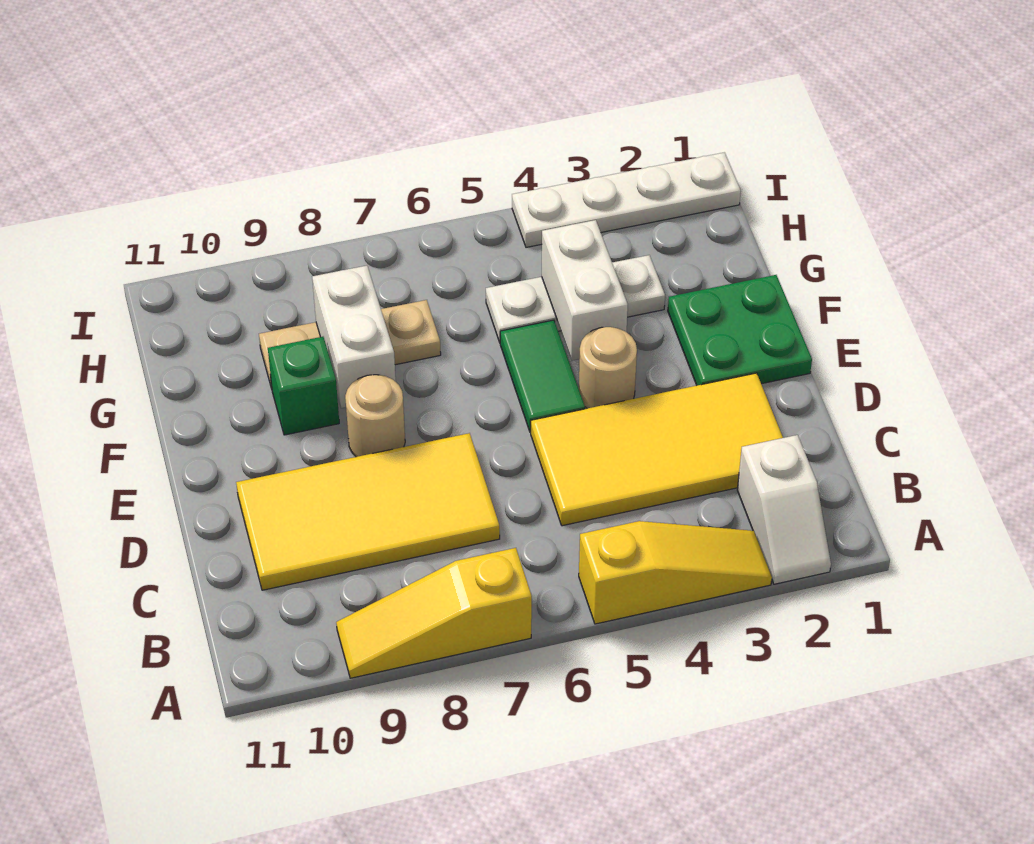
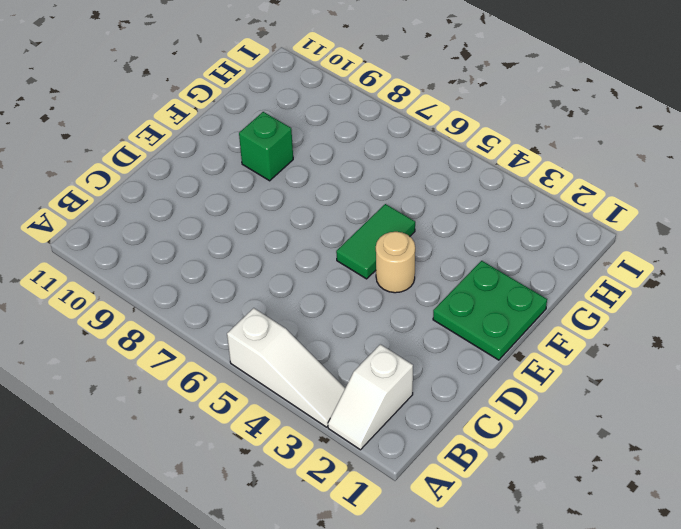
white 1x3 slope [227,308,345,427] -> yellow 1x3 slope [579,521,772,624]
none -> yellow 1x3 slope [336,548,532,678]
none -> yellow 2x4 tile [531,373,783,526]
none -> yellow 2x4 tile [236,433,500,590]

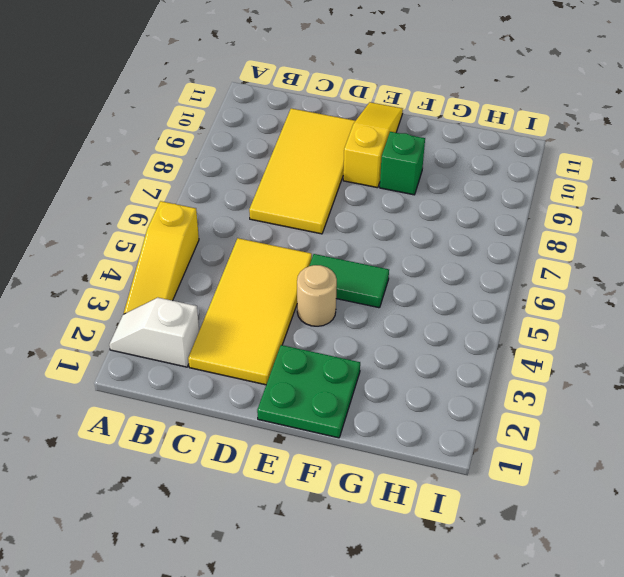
yellow 1x3 slope [343,102,403,188] -> yellow 1x3 slope moved to [336,548,532,678]
none -> tan 1x1 round brick [345,375,405,457]
none -> white 1x3 plate [486,255,665,342]
none -> tan 1x3 plate [259,300,441,389]

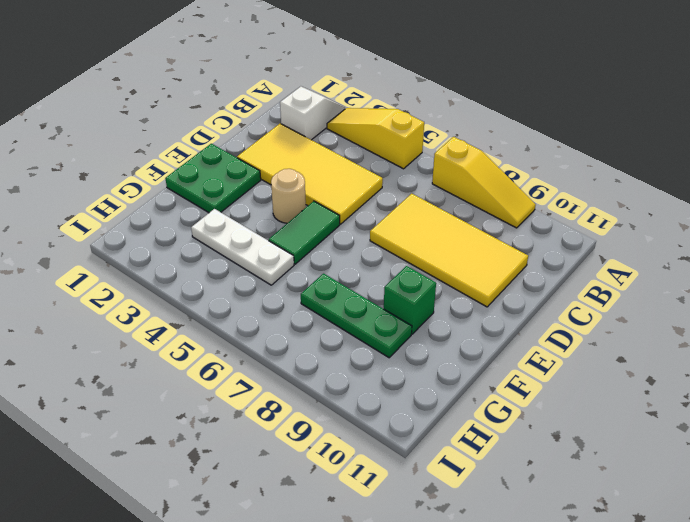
green 1x3 plate [301,274,412,358] -> tan 1x3 plate [259,300,441,389]
none -> tan 1x1 round brick [345,375,405,457]
none -> white 1x4 plate [512,152,741,247]
none -> white 1x2 brick [542,220,628,361]

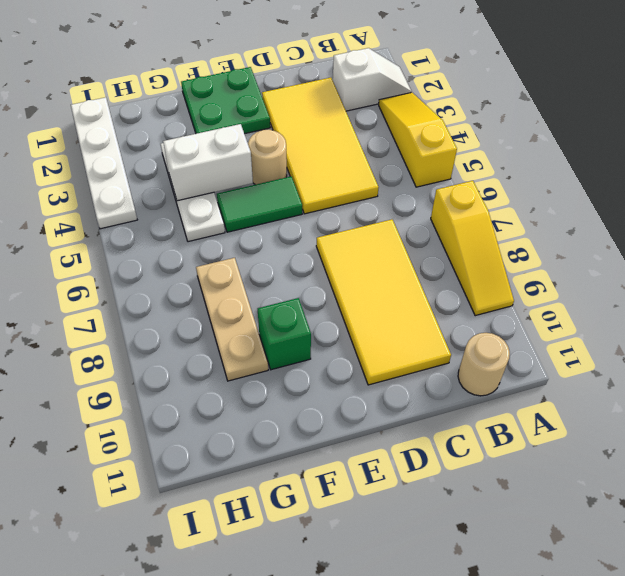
tan 1x1 round brick [458,333,510,396] -> tan 1x1 round brick moved to [345,375,405,457]
none -> white 1x2 brick [312,266,396,408]

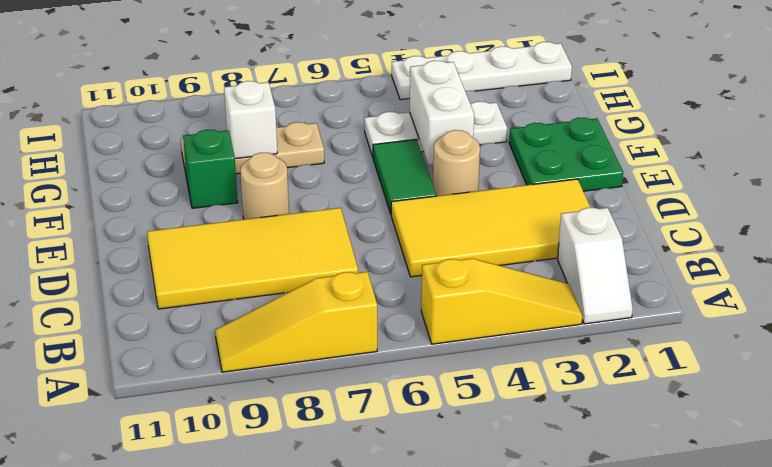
white 1x1 brick [224,81,277,159] -> white 1x2 brick [312,266,396,408]

